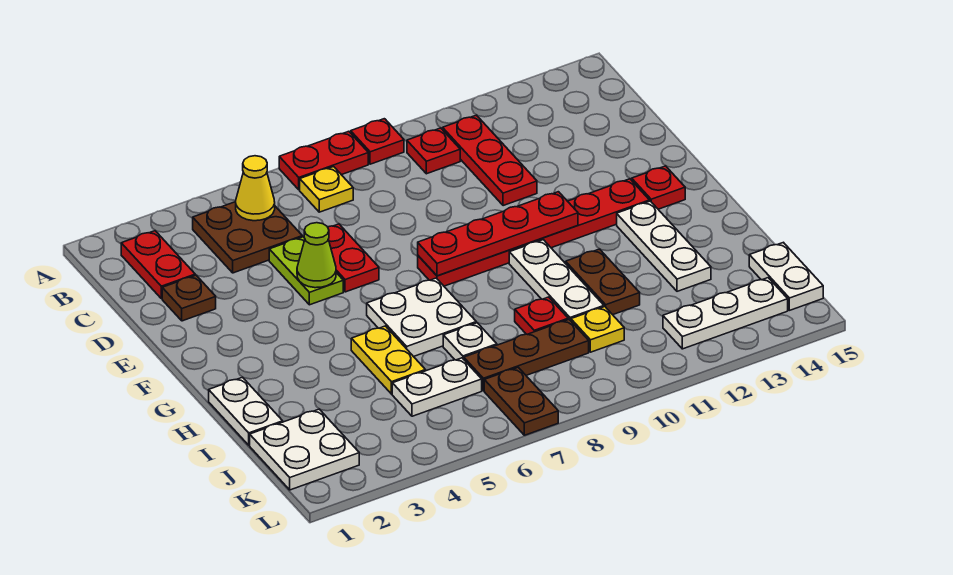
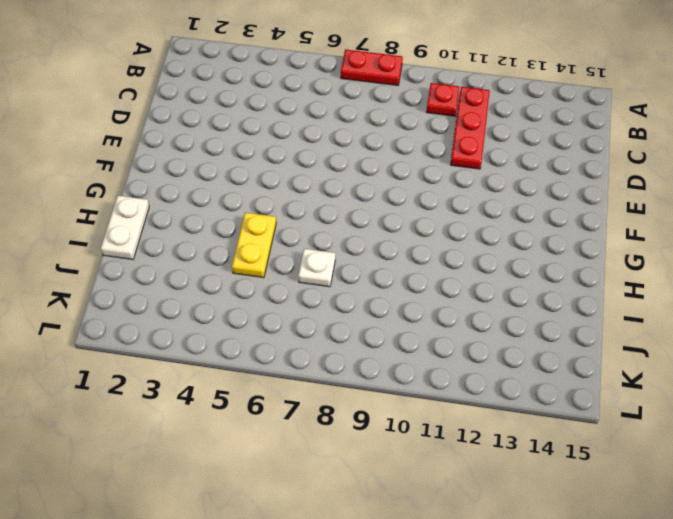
none -> red 1x1 plate [351,119,404,164]
none -> red 1x2 plate [121,231,195,299]
none -> brown 2x2 plate [193,202,302,273]
none -> yellow 1x1 plate [300,167,353,212]

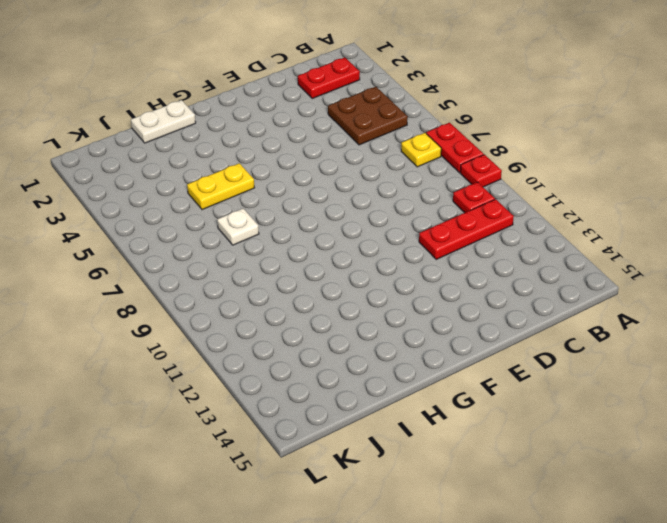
none -> brown 1x1 plate [162,275,216,321]
none -> lime 1x2 plate [269,237,343,305]
none -> red 1x2 plate [328,224,379,292]
none -> red 1x6 plate [418,179,650,286]

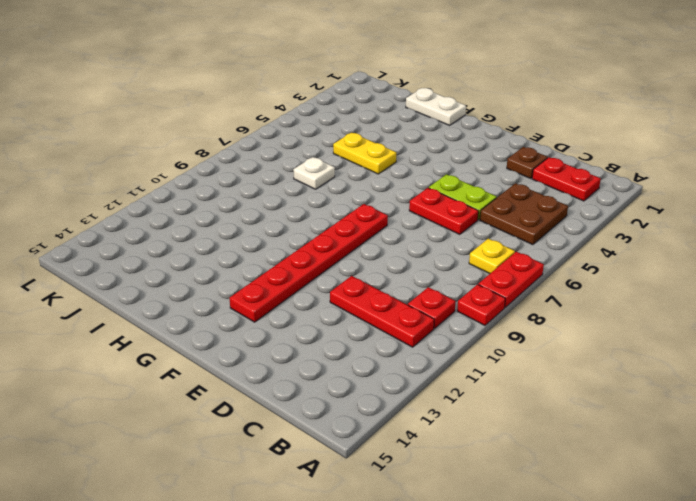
none -> red 1x1 plate [632,166,685,209]
none -> white 2x2 plate [367,278,476,357]
none -> white 1x3 plate [509,240,604,321]
none -> white 1x3 plate [617,201,711,291]

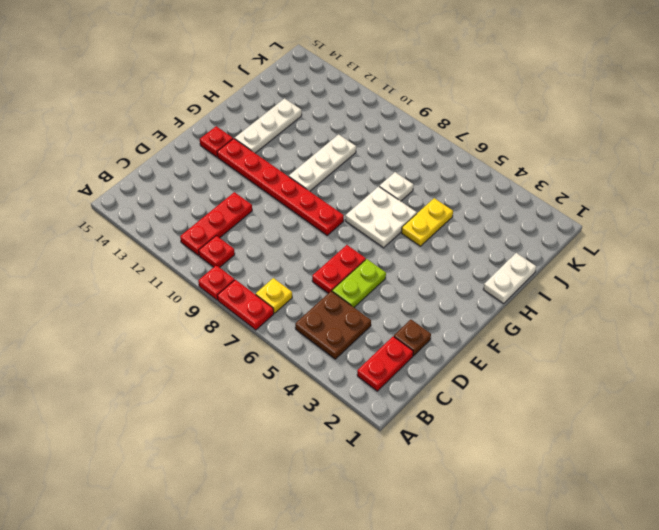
none -> brown 1x2 plate [566,249,640,315]
none -> red 1x1 plate [515,297,568,334]
none -> white 2x2 plate [250,409,359,490]
none -> white 1x2 plate [392,358,482,416]

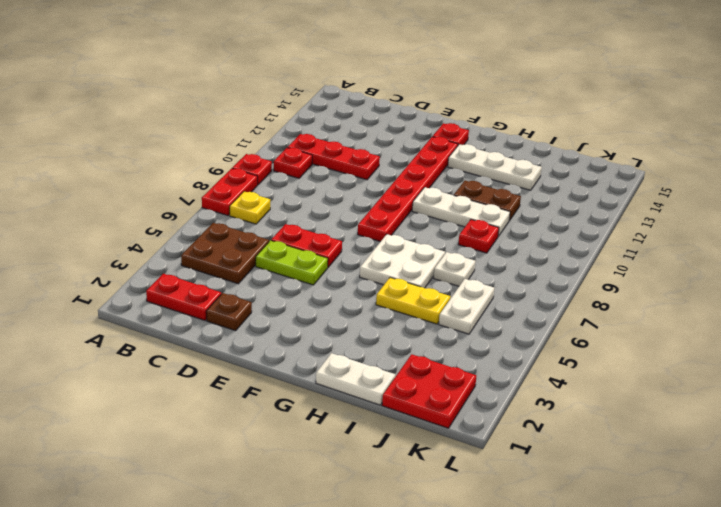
red 2x2 plate [382,354,476,428] -> white 2x2 plate [250,409,359,490]
none -> brown 1x3 plate [464,319,589,391]
none -> yellow 1x1 plate [571,307,624,352]
none -> white 1x2 plate [749,242,823,310]
none -> brown 1x2 plate [484,367,558,435]

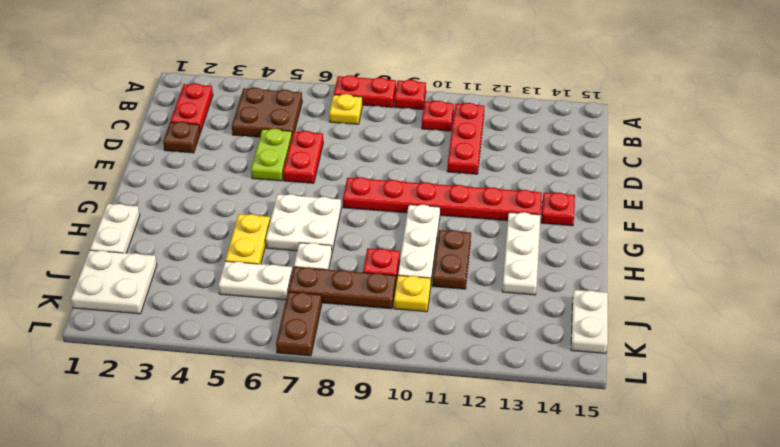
none -> white 1x3 plate [663,278,788,349]
none -> yellow 1x1 cone [236,156,275,221]
none -> lime 1x1 cone [297,223,336,288]
none -> red 1x4 plate [418,192,578,276]

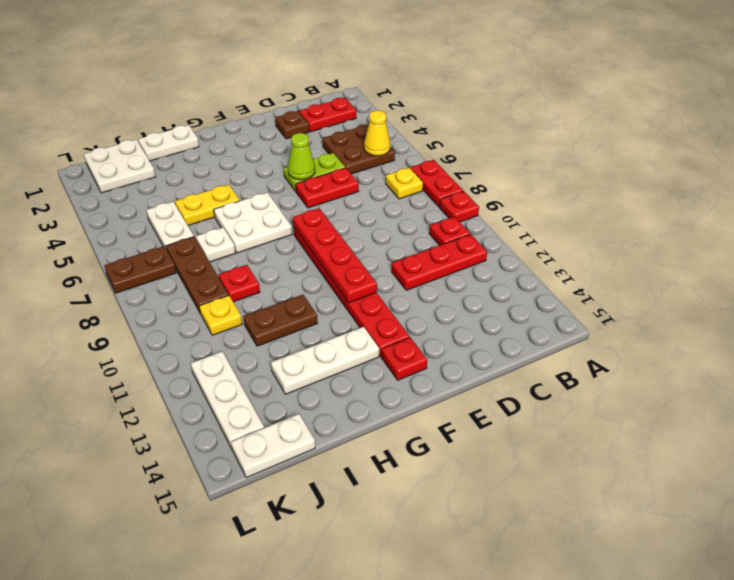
none -> white 1x3 plate [509,240,604,321]

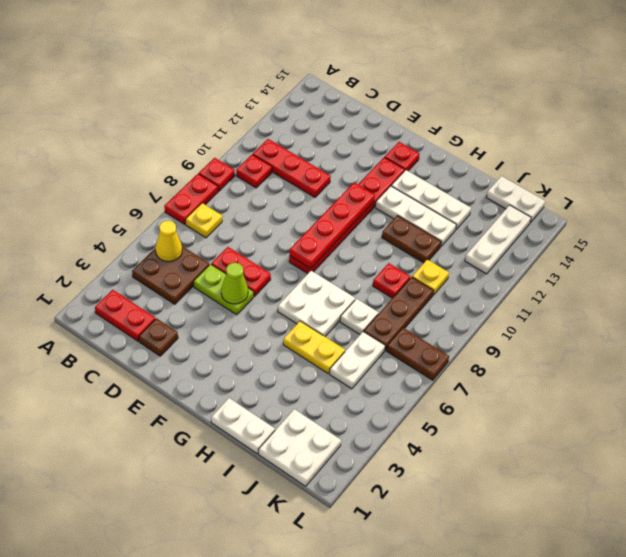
white 1x3 plate [375,186,456,247] -> white 1x3 plate moved to [509,240,604,321]

